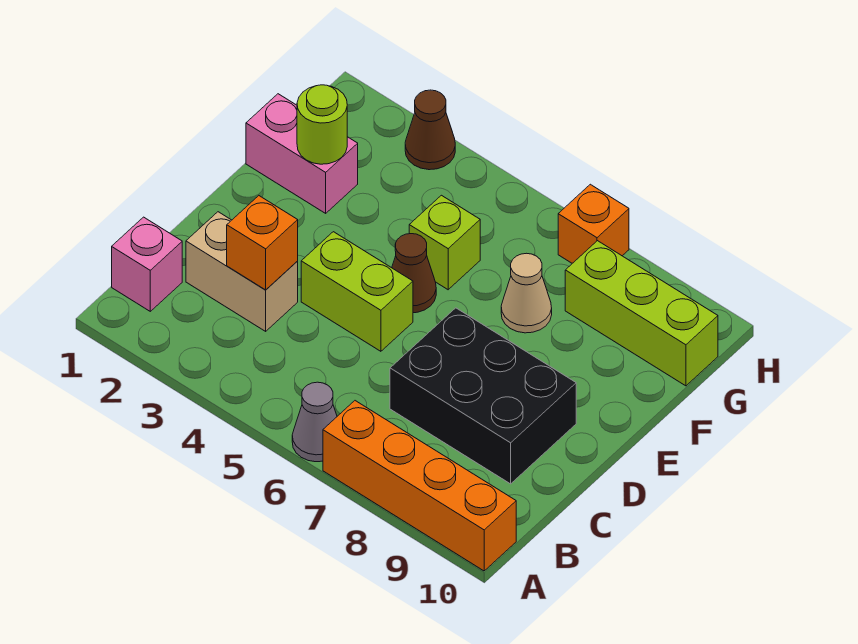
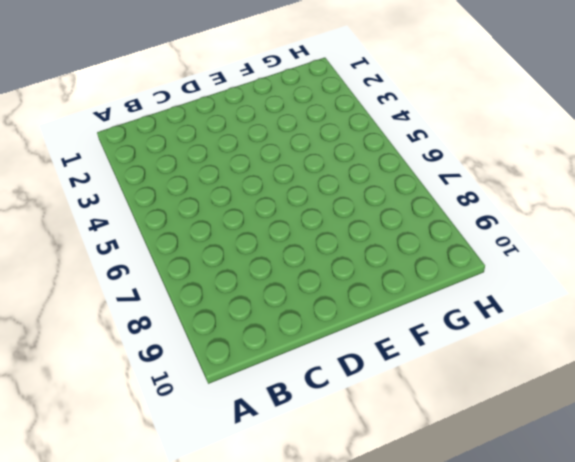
none -> grey 1x1 cone [292,382,337,462]
none -> orange 1x4 brick [323,401,516,571]
none -> pink 1x1 brick [112,217,182,311]

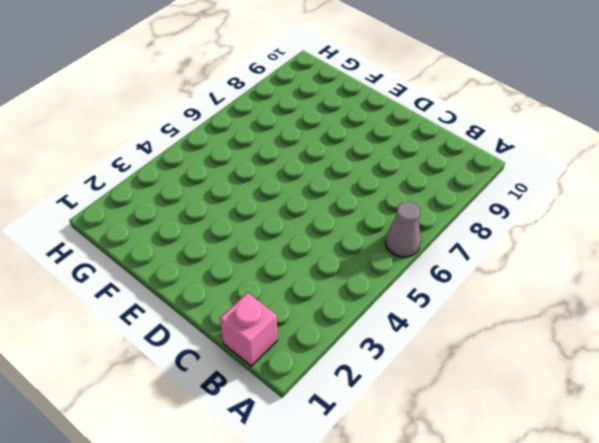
none -> orange 1x4 brick [323,401,516,571]
none -> tan 1x2 brick [186,212,298,331]
none -> black 2x3 brick [390,308,576,484]

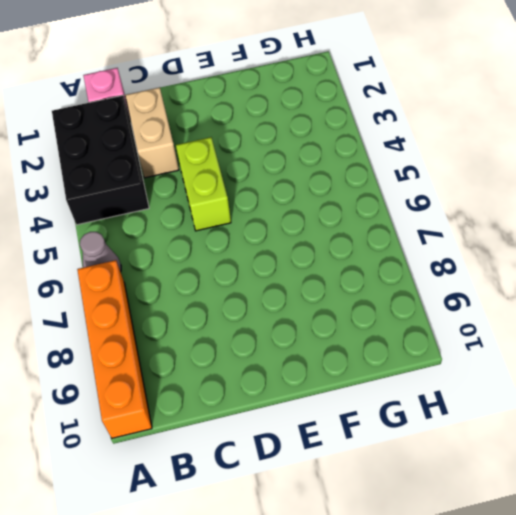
black 2x3 brick [52,95,149,225] -> black 2x3 brick moved to [390,308,576,484]
none -> brown 1x1 cone [392,234,436,313]
none -> pink 1x2 brick [246,94,358,213]
none -> lime 1x1 brick [409,195,480,290]

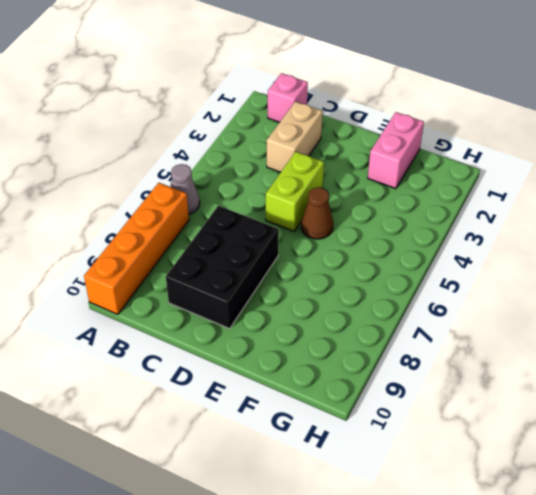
none -> lime 1x1 brick [409,195,480,290]
none -> tan 1x1 cone [501,253,552,333]
none -> lime 1x3 brick [565,241,718,386]

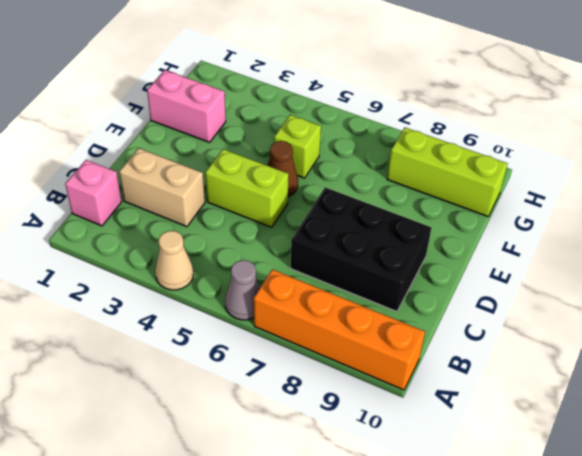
tan 1x1 cone [155,231,193,290] -> tan 1x1 cone moved to [501,253,552,333]
none -> brown 1x1 cone [405,90,455,170]
none -> orange 1x1 brick [558,184,629,263]
none -> orange 1x1 brick [227,196,298,290]

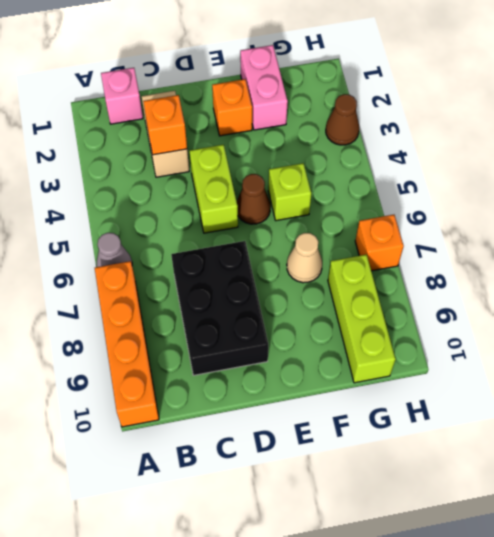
orange 1x1 brick [212,79,252,136] -> none
none -> lime 1x1 round brick [297,85,347,164]

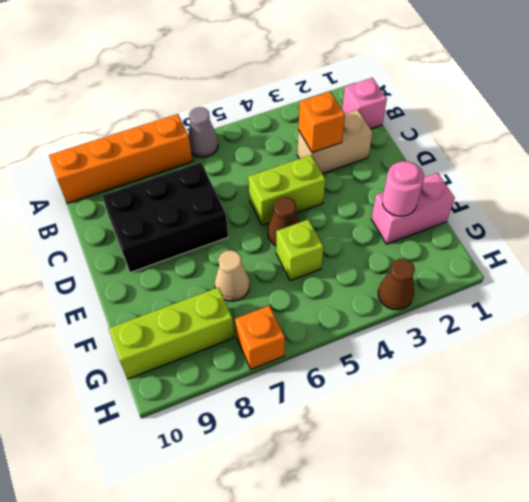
pink 1x1 round brick [382,161,424,216] -> lime 1x1 round brick [297,85,347,164]

